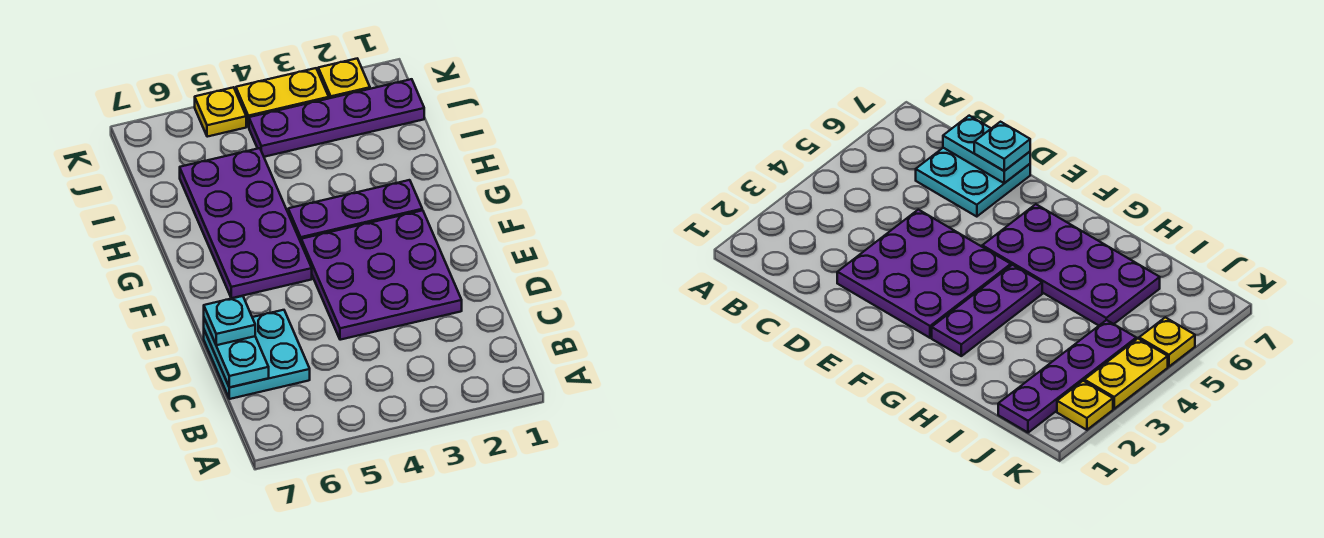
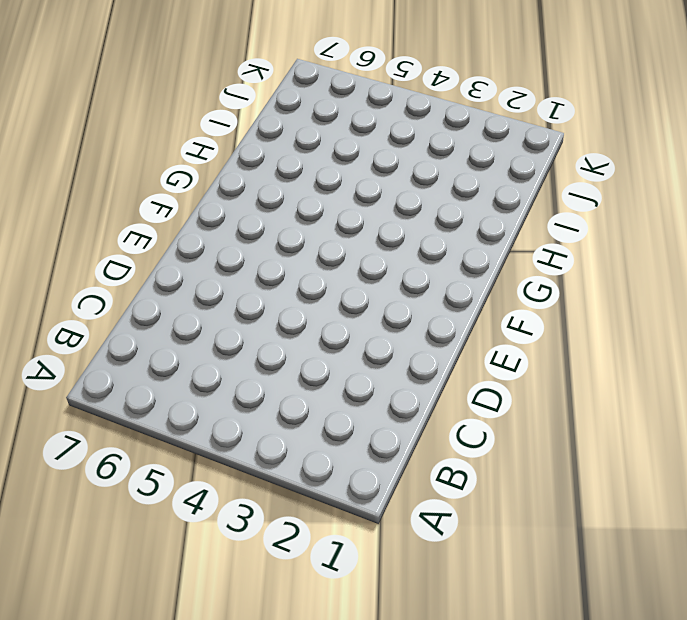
none -> cyan 2x2 plate [204,310,310,399]
none -> purple 3x3 plate [301,210,462,340]

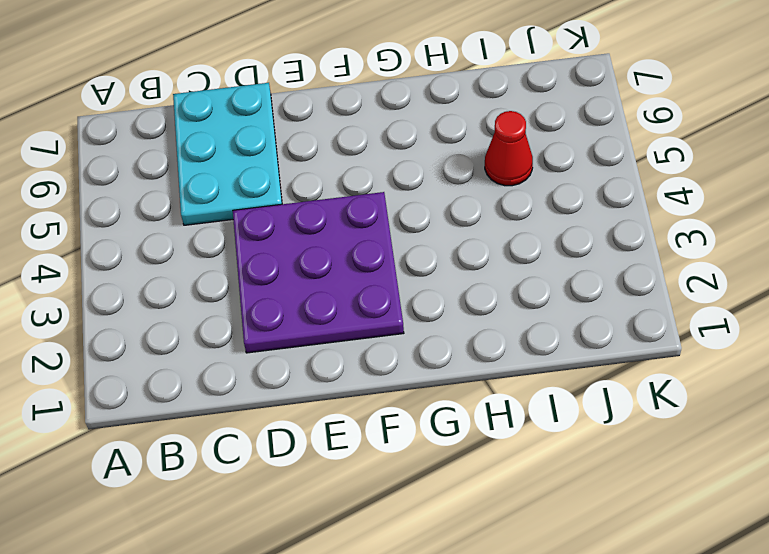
cyan 2x3 plate [173,83,282,225] -> cyan 2x2 plate [204,310,310,399]
red 1x1 cone [485,111,533,186] -> purple 2x4 plate [180,148,312,298]
none -> purple 1x3 plate [288,180,422,242]
none -> purple 1x4 plate [249,79,424,157]

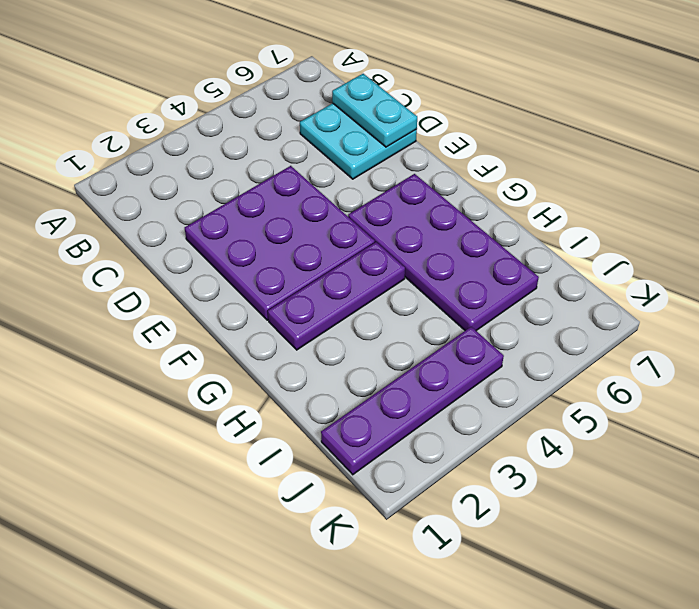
none -> yellow 1x1 plate [318,59,370,98]
none -> yellow 1x2 plate [236,68,329,127]

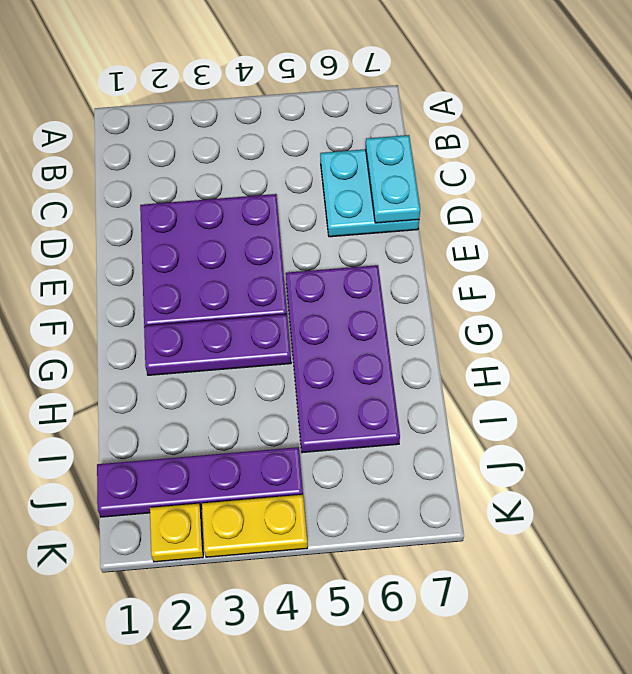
none -> yellow 1x1 plate [195,87,246,137]
none -> cyan 1x1 plate [204,296,255,345]

